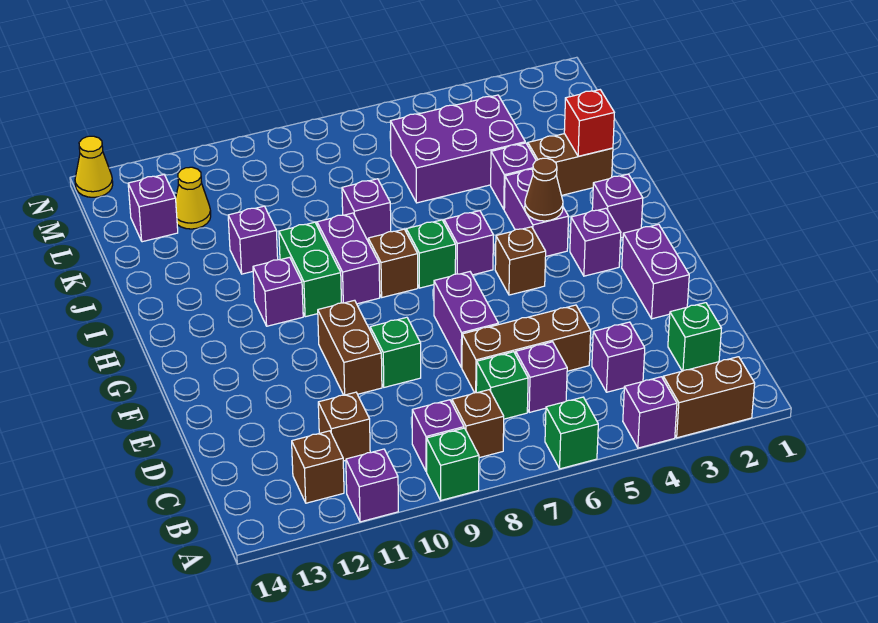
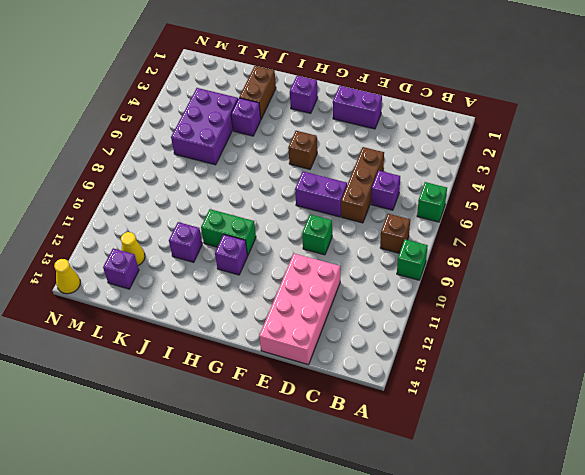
pink 2x4 brick [259,253,340,365] -> none
none -> brown 1x2 brick [663,357,755,438]
none -> purple 1x1 brick [623,377,677,448]
none -> purple 1x1 brick [346,449,398,522]
none -> purple 1x1 brick [412,400,464,472]

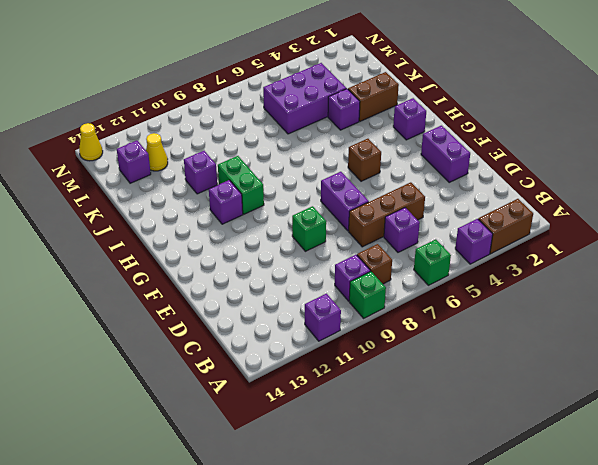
none -> brown 1x1 brick [292,431,344,503]
none -> green 1x1 brick [668,303,721,371]
none -> purple 1x1 brick [592,322,645,392]
none -> green 1x1 brick [476,352,528,419]

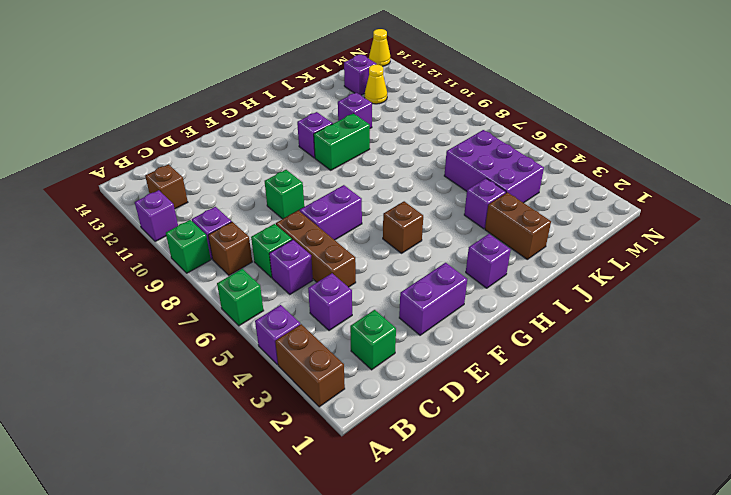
none -> brown 1x1 brick [318,392,370,461]
none -> brown 1x2 brick [318,300,382,395]
none -> purple 1x1 brick [570,208,621,276]
none -> purple 1x2 brick [504,169,569,256]

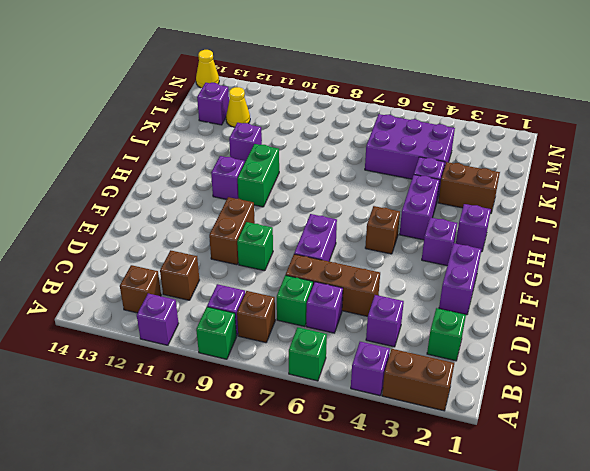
none -> purple 1x1 brick [444,211,493,275]
none -> green 1x1 brick [406,220,456,288]
none -> brown 1x1 brick [368,229,418,297]
none -> purple 1x2 brick [317,213,380,304]

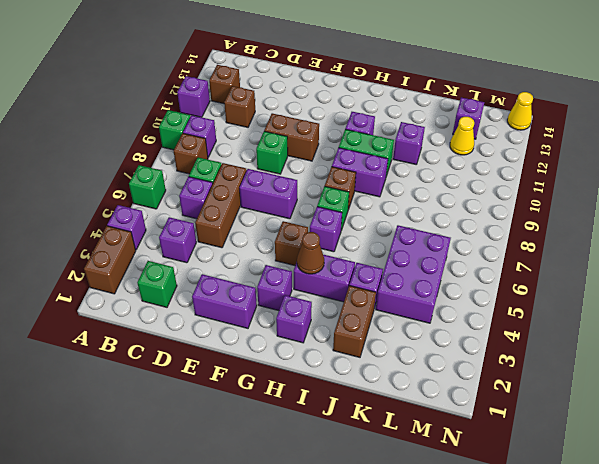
none -> purple 1x1 brick [342,179,391,240]
none -> red 1x1 brick [564,90,614,156]

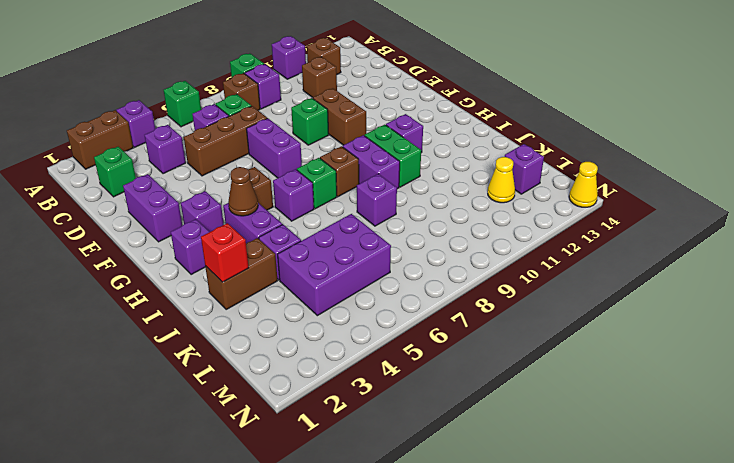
none -> purple 1x1 brick [228,206,278,274]

